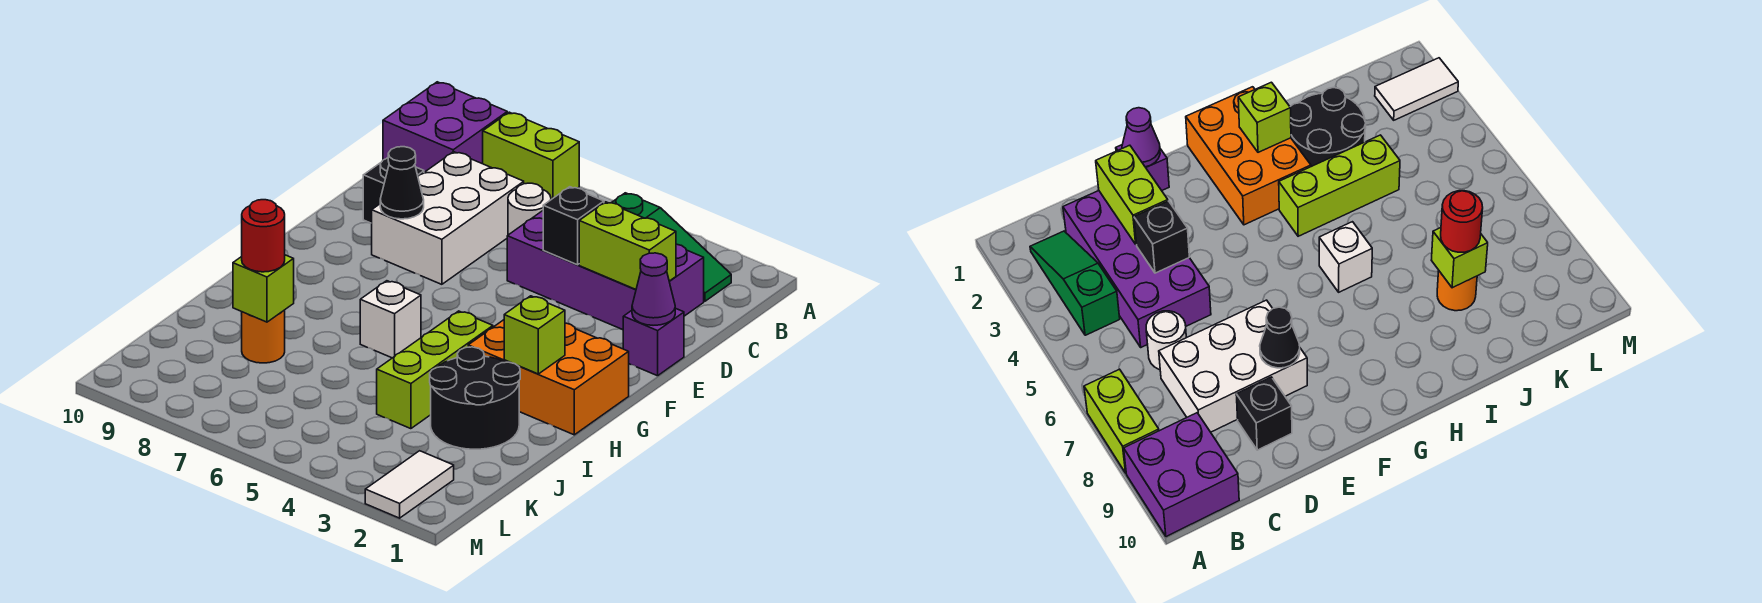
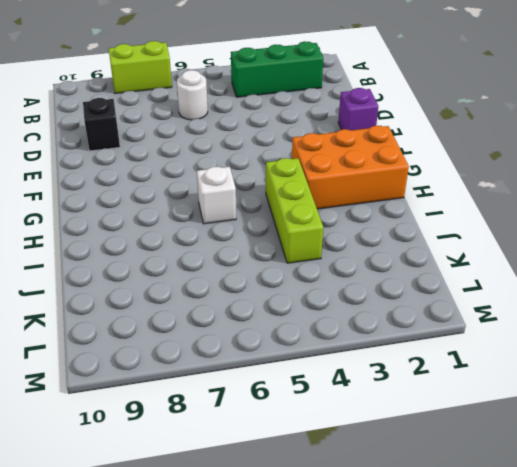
green 1x3 brick [231,41,323,97] -> green 1x3 slope [611,193,731,301]
none -> purple 2x2 brick [383,82,507,172]
none -> purple 2x4 brick [507,211,704,330]
none -> white 2x3 brick [372,152,524,284]

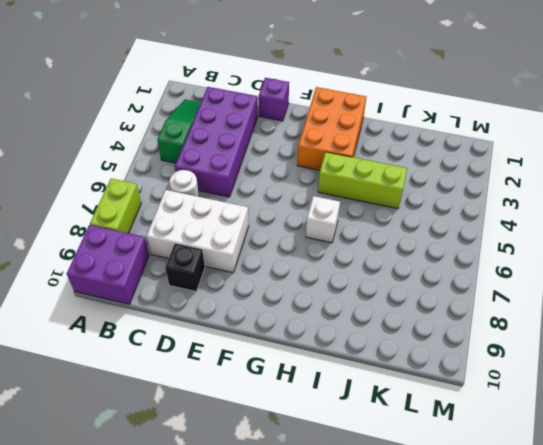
none -> black 2x2 round brick [430,347,520,449]
none -> orange 1x1 round brick [242,310,285,363]
none -> white 1x2 tile [365,451,454,518]

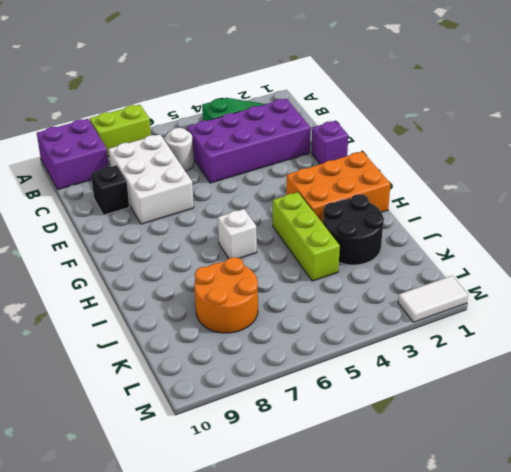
orange 2x2 round brick [194,257,258,333] -> orange 1x1 round brick [242,310,285,363]
white 1x2 tile [398,276,468,322] -> white 1x2 tile turned to [365,451,454,518]
none -> lime 1x2 brick [579,202,676,289]
none -> black 1x1 brick [543,187,604,265]
none -> purple 1x1 cone [632,253,675,325]

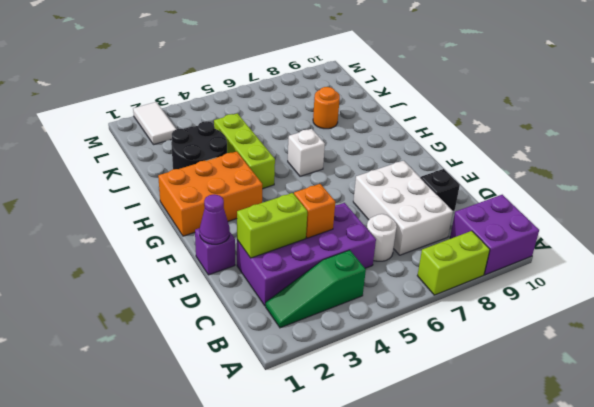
orange 1x1 brick [294,184,335,238] -> black 1x1 brick [543,187,604,265]
none -> black 1x1 cone [380,147,424,219]
none -> lime 1x1 brick [504,296,565,374]
none -> lime 1x1 brick [233,255,294,322]

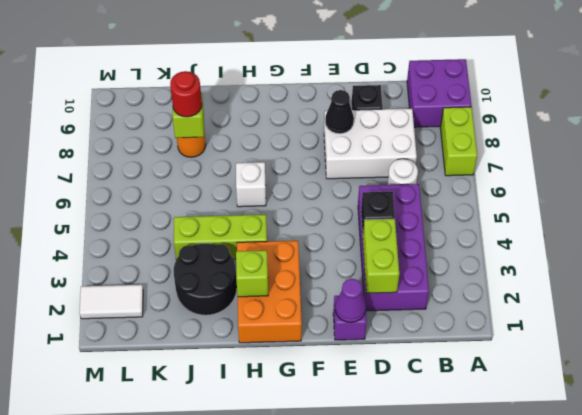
none -> green 1x3 slope [611,193,731,301]

